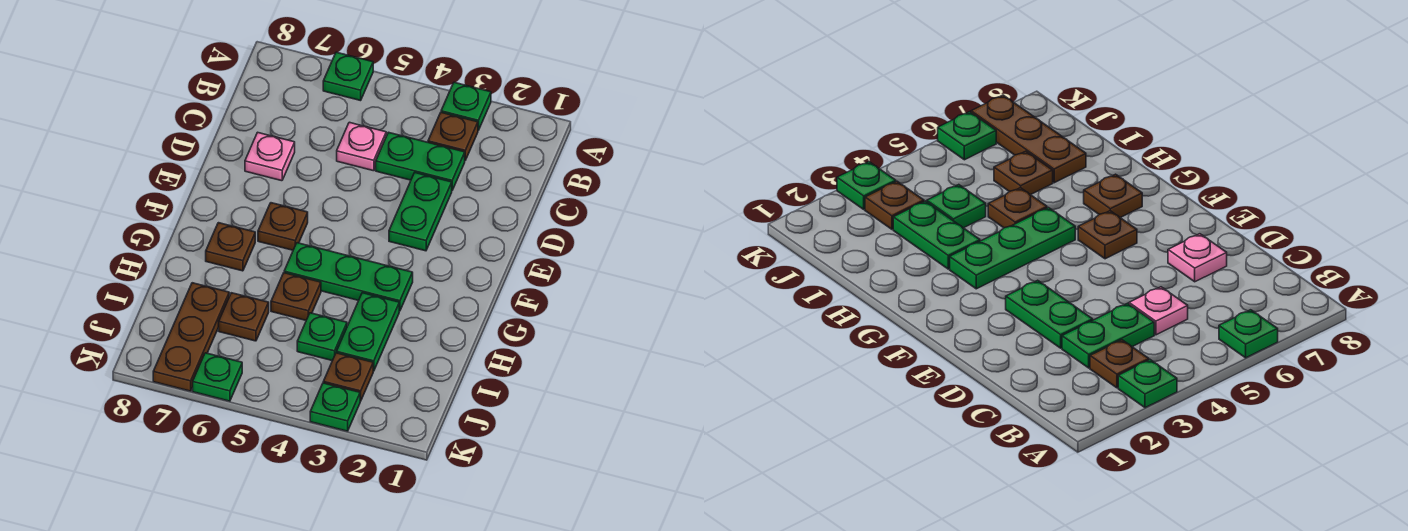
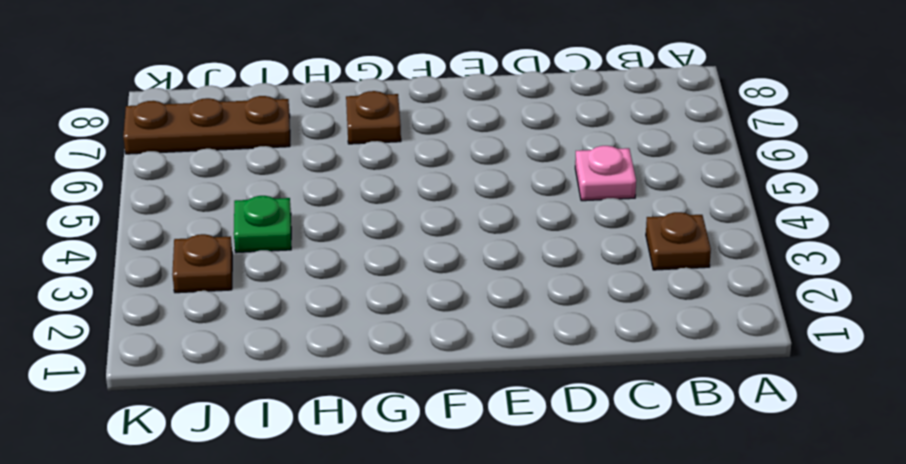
none -> green 1x1 plate [441,82,491,130]
none -> green 1x1 plate [323,52,373,101]
none -> green 1x2 plate [376,132,465,190]

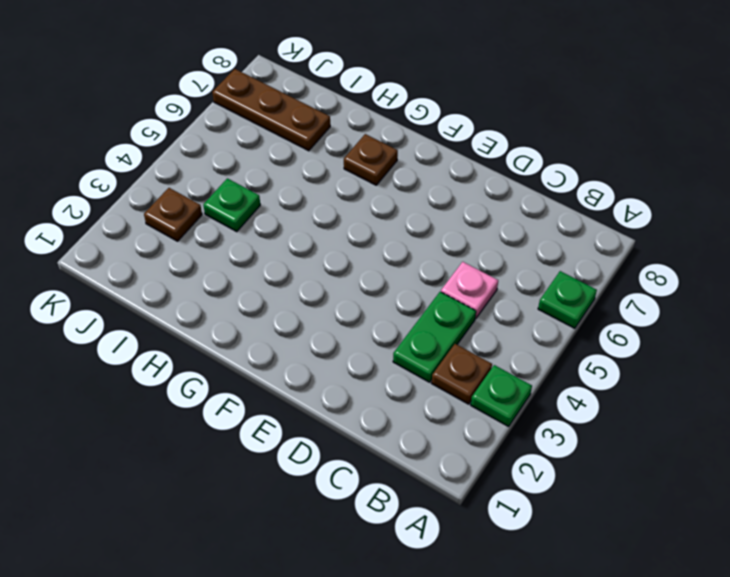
none -> green 1x2 plate [389,173,452,251]
none -> pink 1x1 plate [245,132,295,181]
none -> brown 1x1 plate [258,203,308,250]

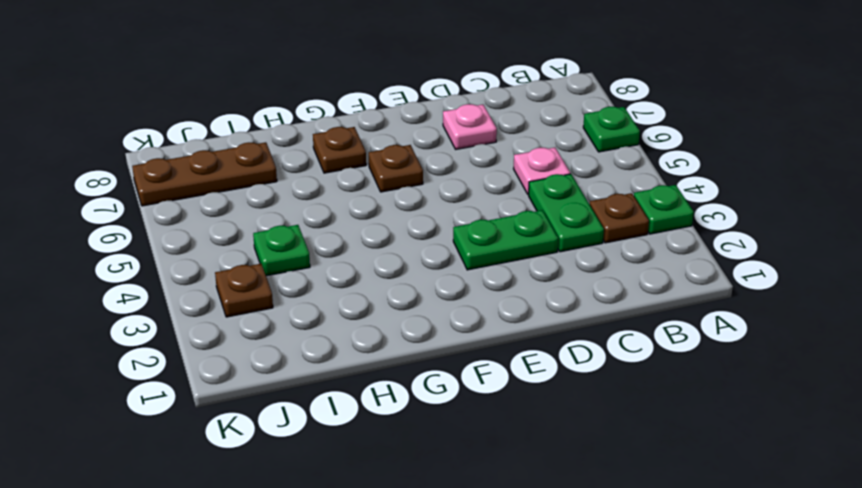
none -> green 1x3 plate [284,243,413,311]
none -> green 1x2 plate [337,293,399,371]
none -> brown 1x1 plate [271,273,321,320]

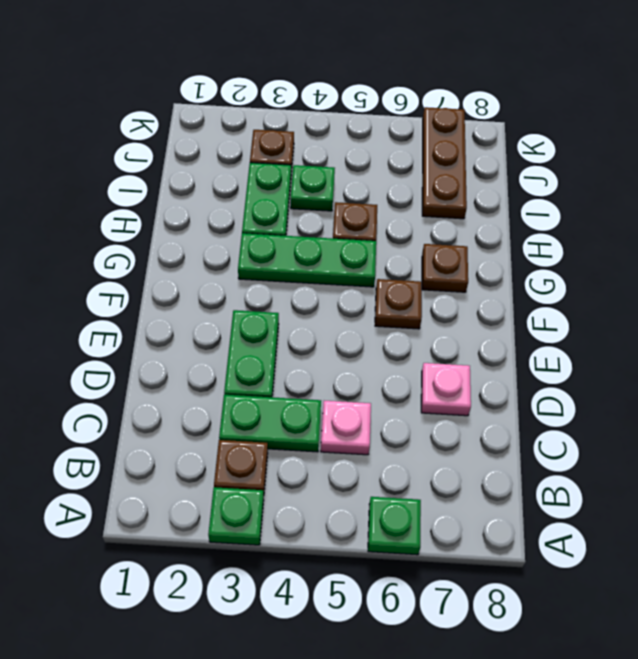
none -> brown 1x1 plate [219,293,269,341]
none -> green 1x1 plate [310,383,360,431]
none -> green 1x1 plate [193,353,242,401]

